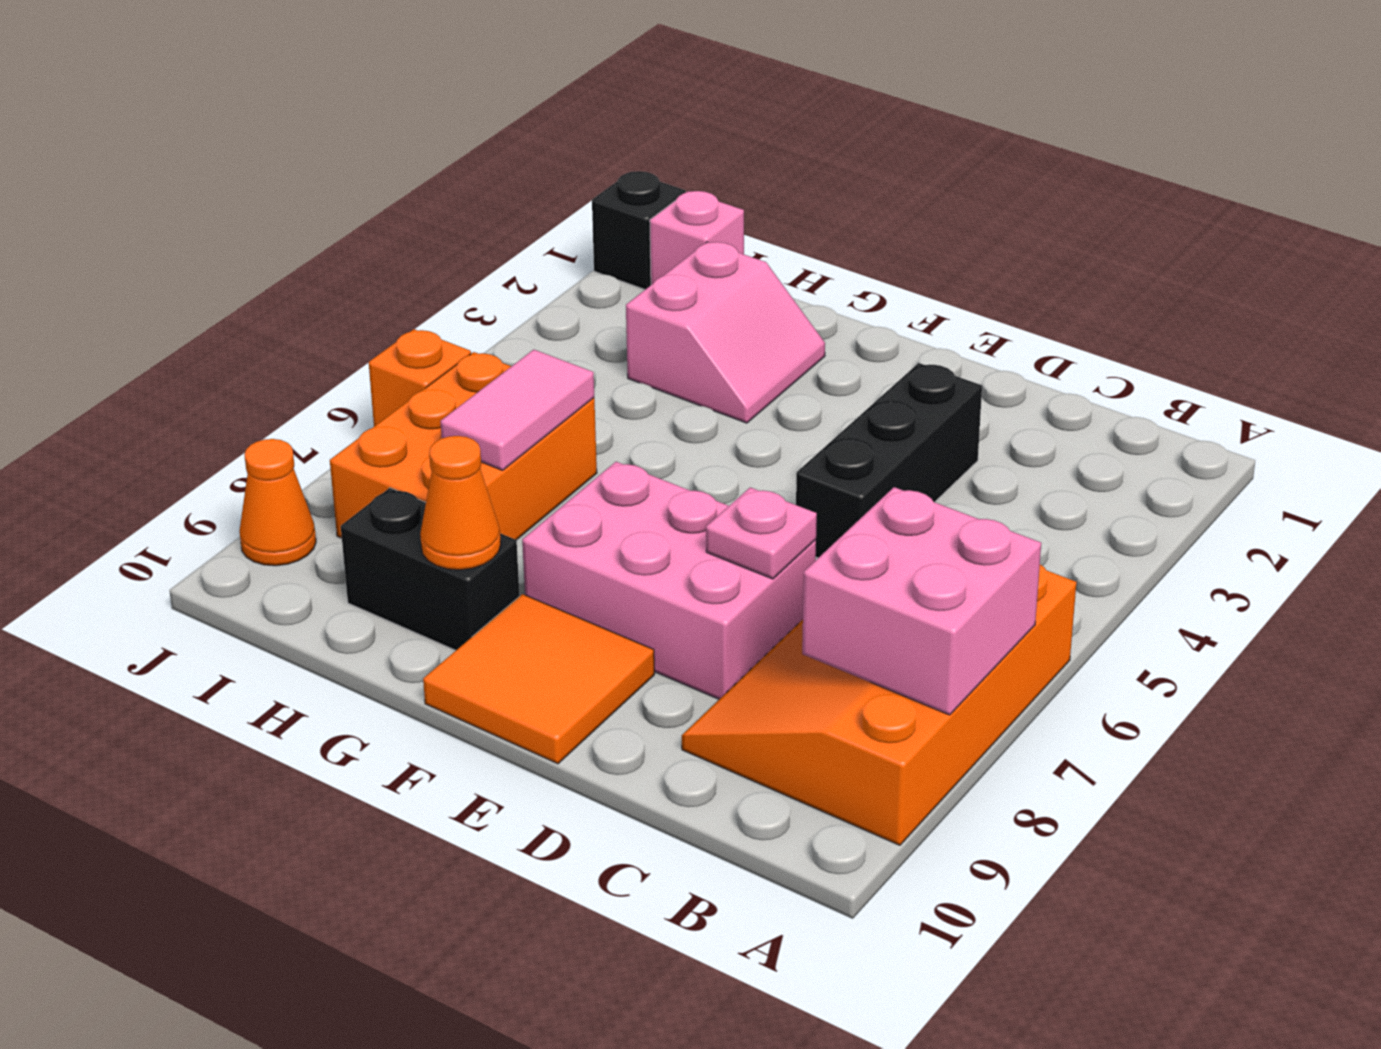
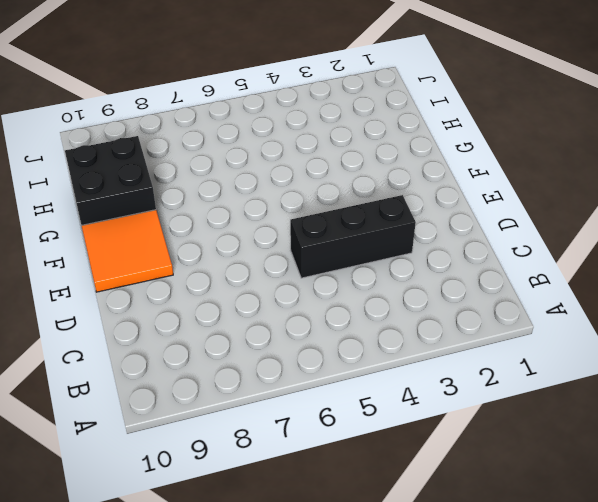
black 2x2 brick [65,136,156,225] -> black 1x2 brick [341,488,519,650]
none -> orange 3x4 slope [682,565,1076,845]
none -> pink 2x3 brick [522,462,816,699]
none -> pink 2x2 slope [626,242,825,423]

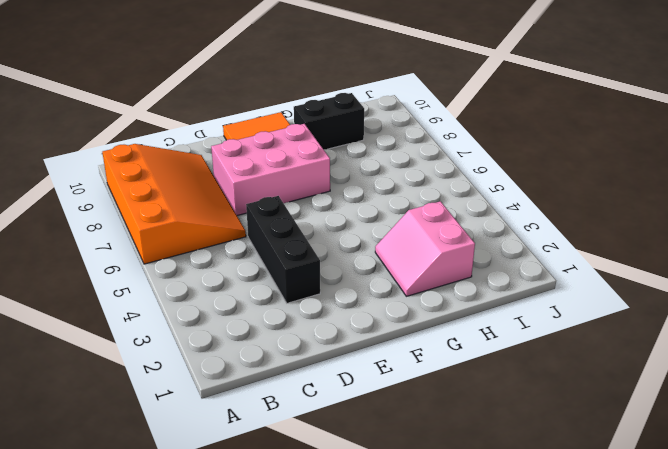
none -> orange 2x3 brick [330,352,597,540]
none -> pink 1x1 brick [650,191,744,285]
none -> black 1x1 brick [592,171,685,289]

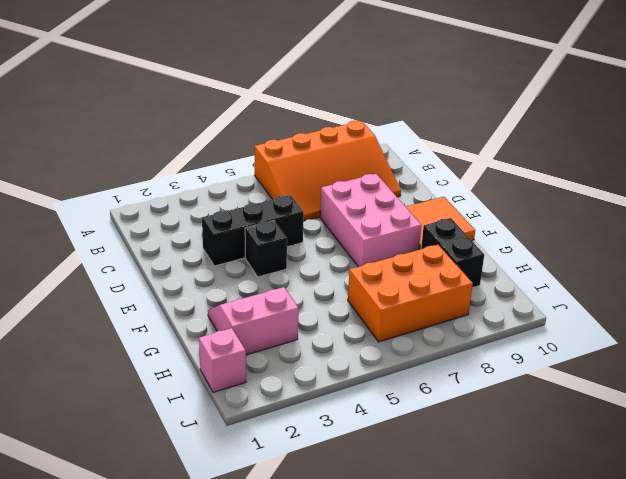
black 1x1 brick [245,221,287,277] -> black 1x1 brick moved to [592,171,685,289]
none -> orange 1x1 brick [369,329,471,426]
none -> orange 1x1 cone [239,439,316,566]
none -> pink 2x2 brick [802,487,1041,715]

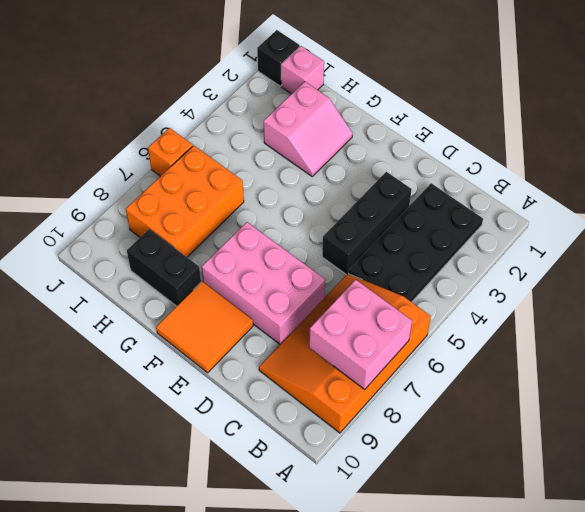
black 2x4 plate [349,183,483,302] -> none
none -> orange 1x1 cone [239,439,316,566]
none -> pink 1x1 plate [706,487,817,579]
none -> orange 1x1 cone [420,436,501,570]

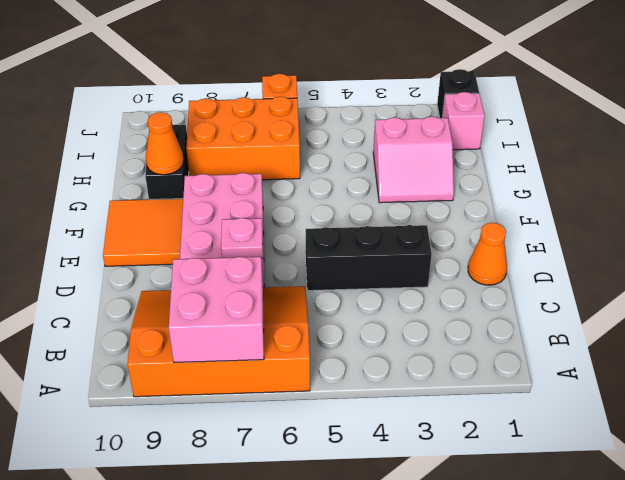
orange 1x1 cone [468,223,507,285] -> orange 1x1 cone moved to [239,439,316,566]
none -> pink 1x2 tile [440,350,594,470]

